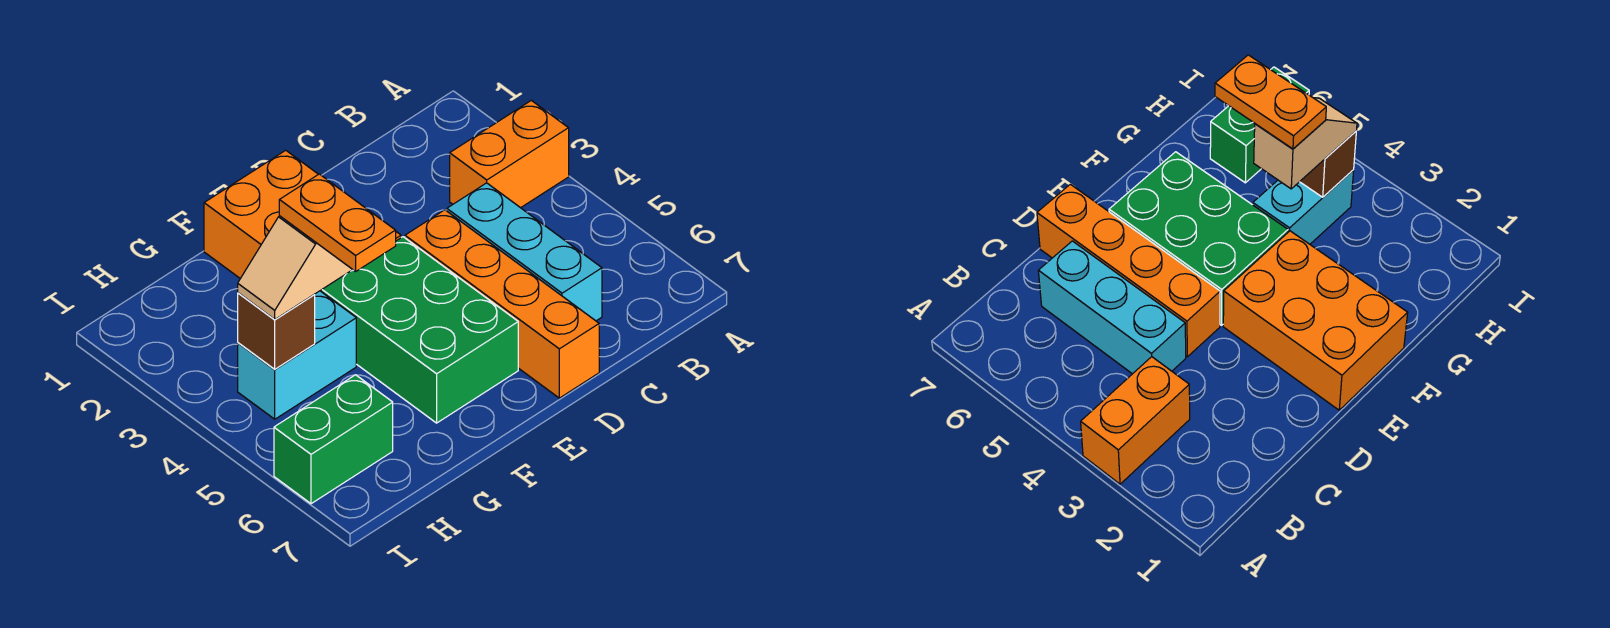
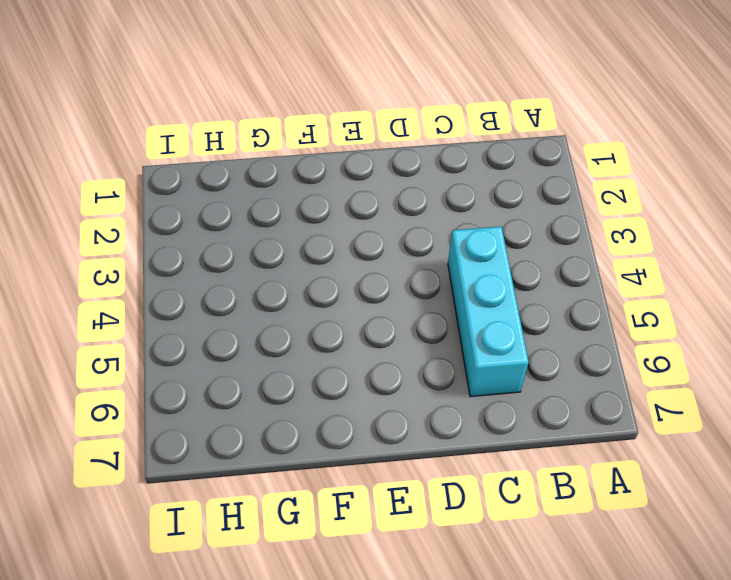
none -> orange 1x2 brick [450,100,569,208]
none -> orange 1x4 brick [405,210,599,398]

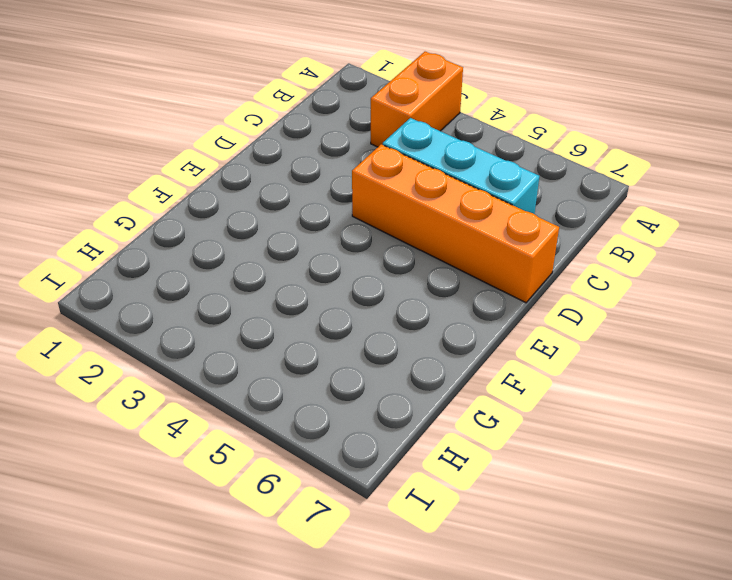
none -> orange 2x3 brick [204,150,401,291]
none -> green 2x3 brick [321,237,518,423]

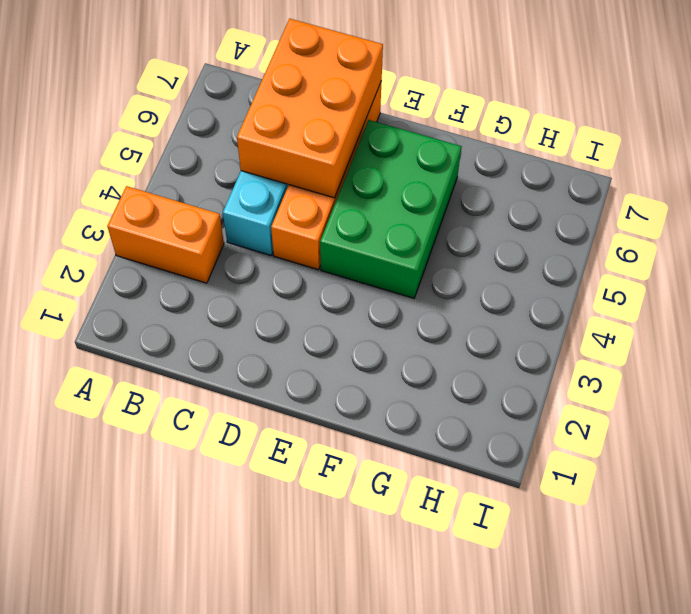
orange 2x3 brick [237,19,383,198] -> orange 2x3 brick moved to [204,150,401,291]
none -> cyan 1x2 brick [238,291,356,419]
none -> green 1x2 brick [274,375,393,504]

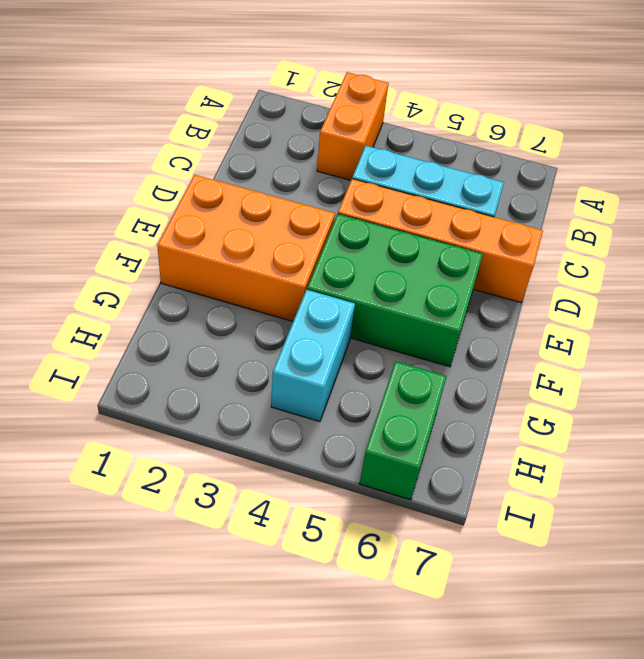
none -> brown 1x1 brick [238,293,315,369]
none -> tan 1x2 slope [238,216,353,320]

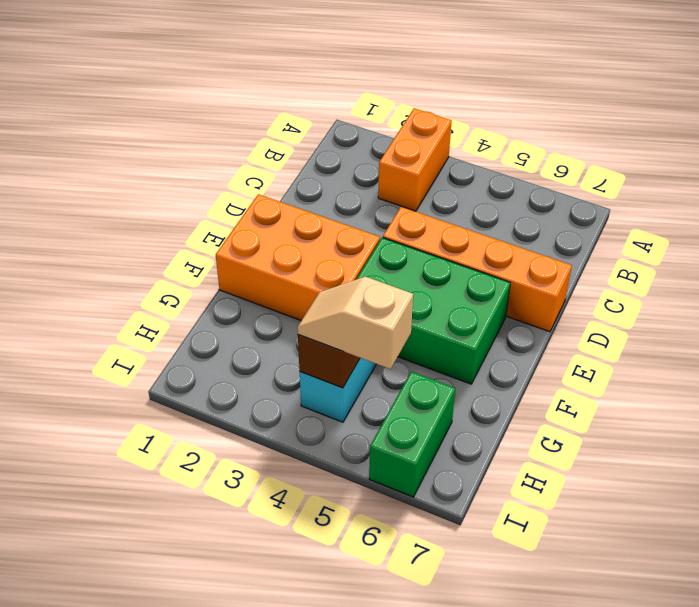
tan 1x2 slope [297,277,413,369] -> tan 1x2 slope turned to [238,216,353,320]
none -> cyan 1x3 brick [447,183,602,321]
none -> orange 1x2 plate [279,174,396,271]

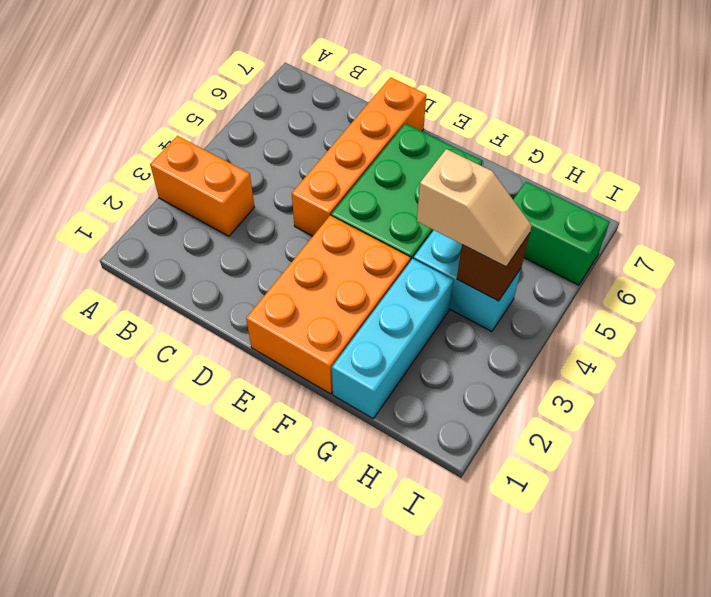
cyan 1x3 brick [332,259,453,418] -> cyan 1x3 brick moved to [447,183,602,321]
none -> orange 1x2 plate [279,174,396,271]

